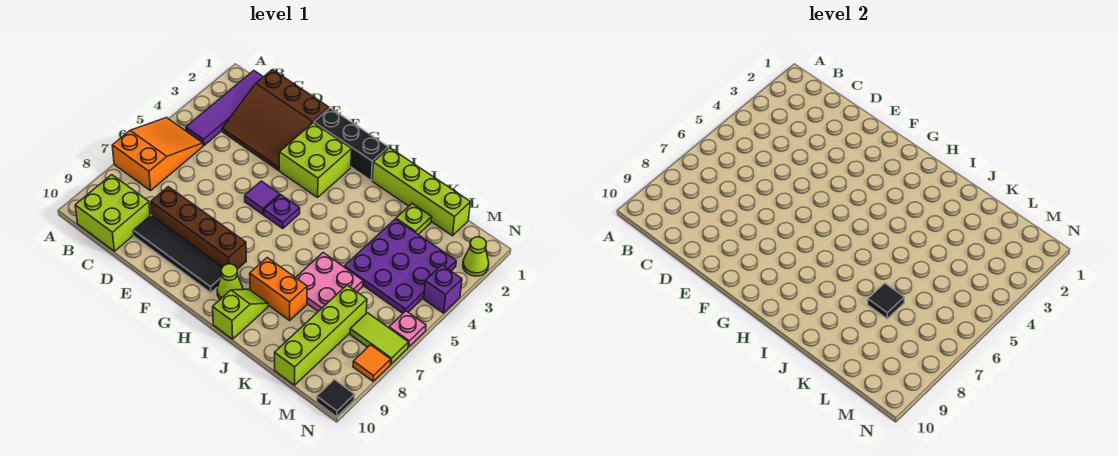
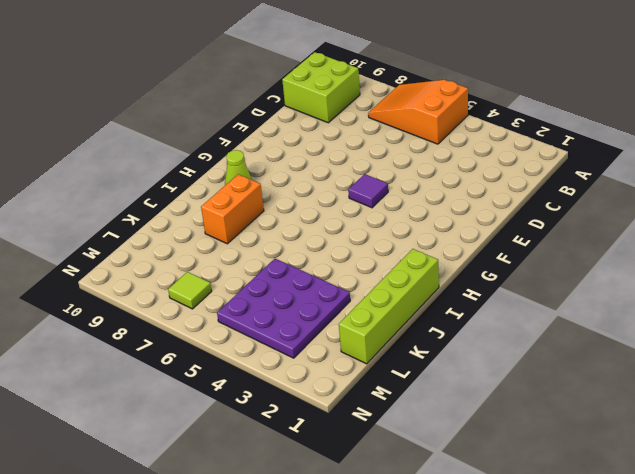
orange 2x3 slope [368,80,468,144] -> orange 2x3 slope turned to [112,118,203,191]
lime 1x1 tile [168,272,212,309] -> lime 1x2 tile [350,313,409,364]
none -> purple 1x4 tile [186,71,263,146]
none -> brown 3x3 slope [222,70,329,170]
none -> brown 1x4 brick [151,187,246,269]

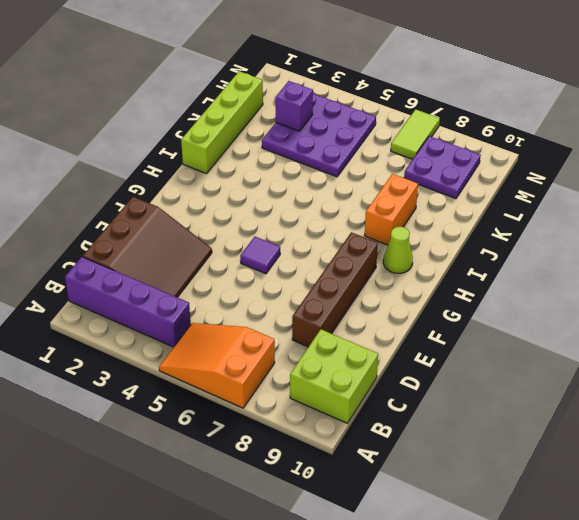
purple 1x4 brick [65,257,191,347] -> purple 1x4 tile [186,71,263,146]
purple 1x1 brick [276,81,313,131] -> purple 1x1 brick moved to [424,265,462,313]
purple 2x2 plate [404,136,481,199] -> lime 1x4 brick [275,285,367,385]
none -> black 1x4 tile [133,216,222,293]
none -> black 1x3 brick [314,108,389,180]
none -> lime 2x2 brick [279,123,352,197]

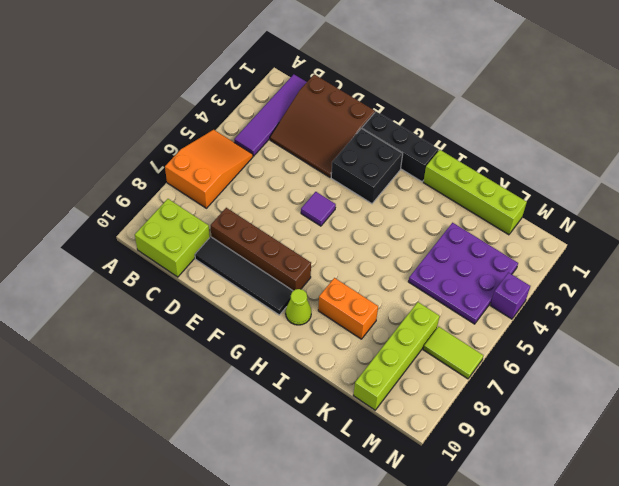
black 2x2 brick [331,128,403,204] -> lime 2x2 brick [279,123,352,197]
none -> purple 1x1 plate [264,195,300,229]
none -> lime 1x2 slope [213,289,268,339]
none -> pink 2x2 plate [296,253,363,311]

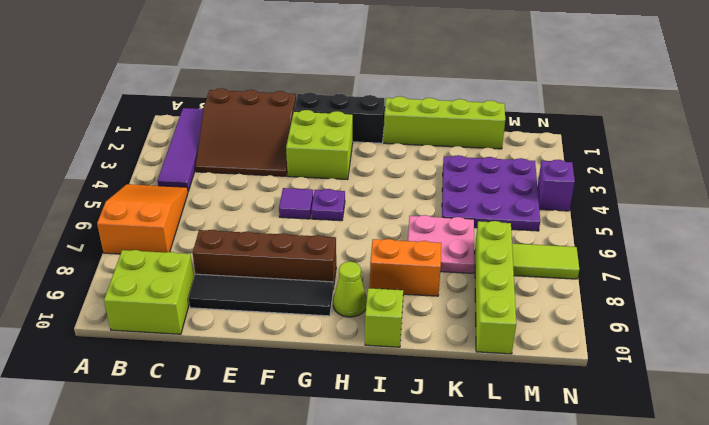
none -> lime 1x1 plate [396,203,432,235]
none -> lime 1x1 cone [463,237,489,276]
none -> pink 1x1 plate [389,311,426,347]

